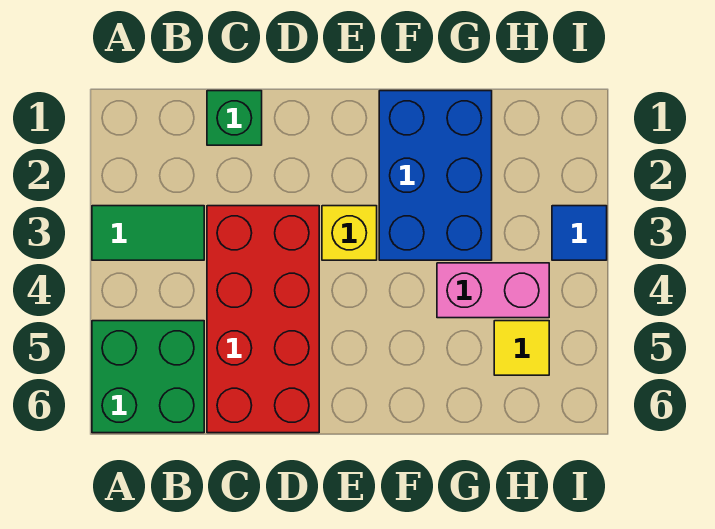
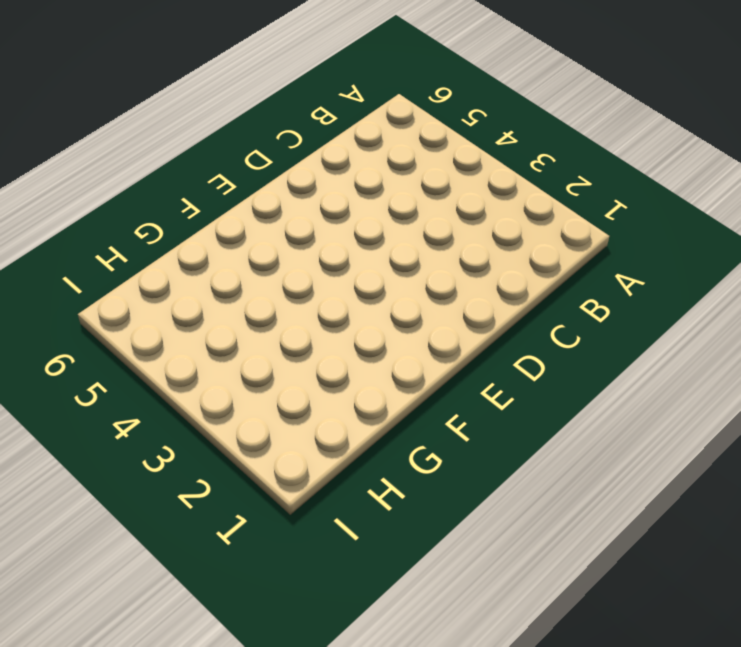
none -> green 1x2 tile [92,206,204,260]
none -> green 2x2 brick [92,321,204,433]

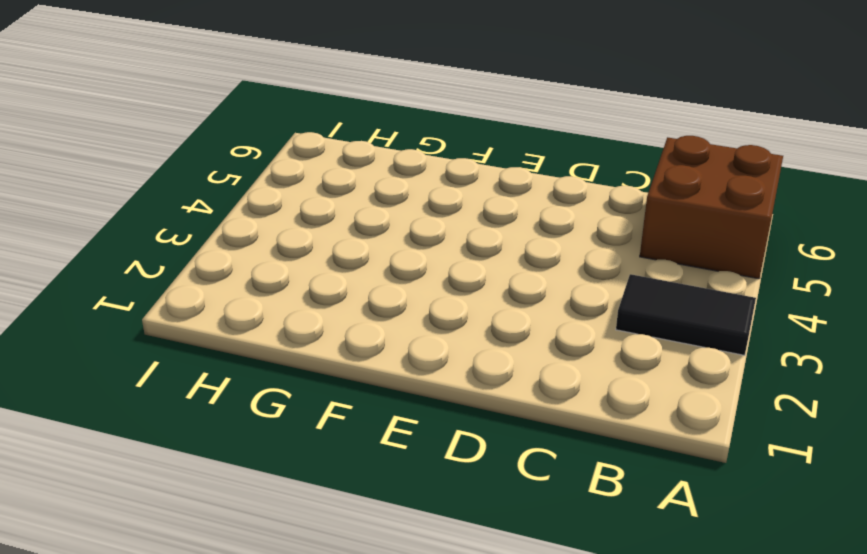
black 1x2 tile [616,274,756,355] -> green 1x2 tile [92,206,204,260]
brown 2x2 brick [640,136,783,279] -> green 2x2 brick [92,321,204,433]
none -> green 1x1 brick [207,91,262,145]
none -> red 2x4 brick [207,206,319,433]

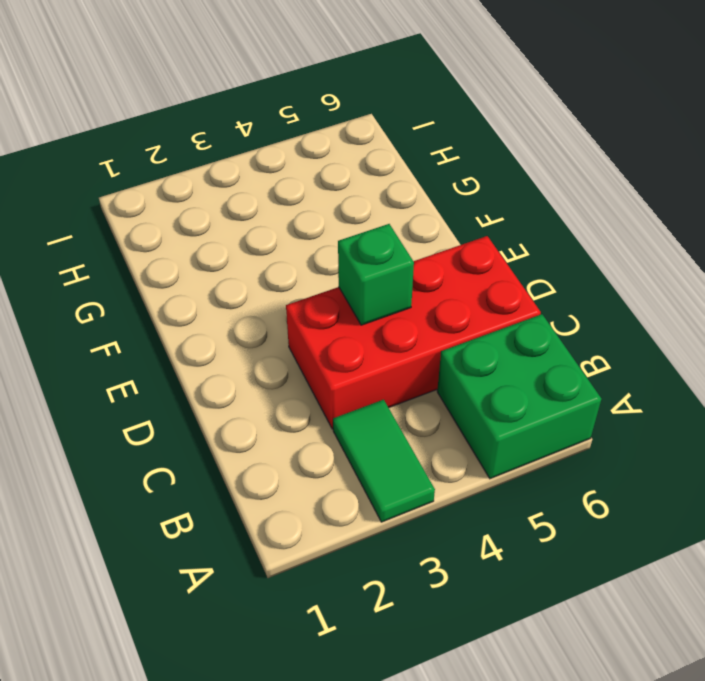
green 1x1 brick [338,224,414,325] -> green 1x1 brick moved to [207,91,262,145]
none -> yellow 1x1 brick [322,206,377,260]
none -> blue 2x3 brick [379,91,492,260]

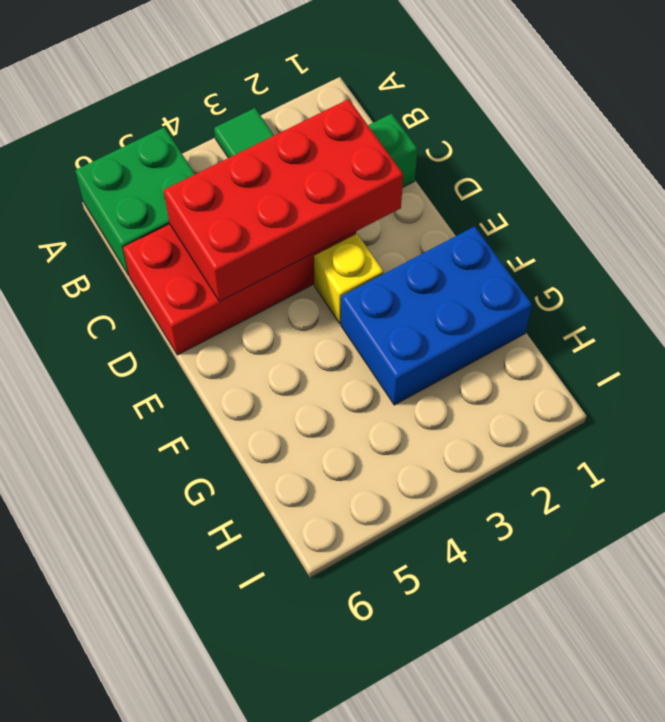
red 2x4 brick [164,99,403,301] -> none
none -> pink 1x2 brick [437,263,549,318]
none -> yellow 1x1 tile [494,321,549,375]

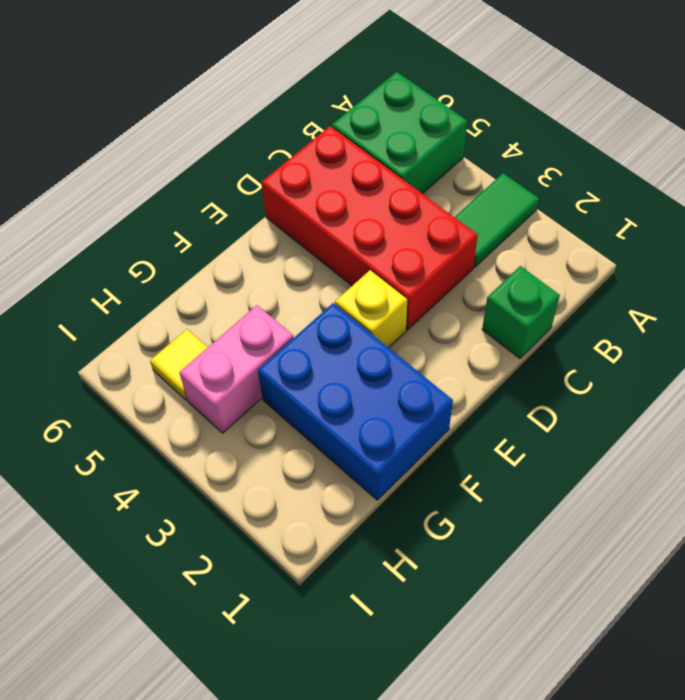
none -> blue 1x1 tile [552,206,607,260]

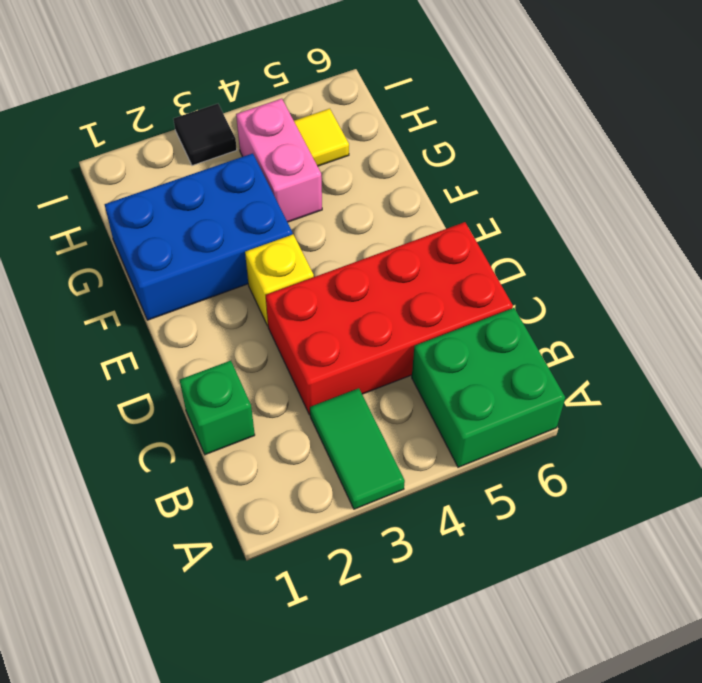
black 1x1 tile [174,104,237,166] -> blue 1x1 tile [552,206,607,260]

